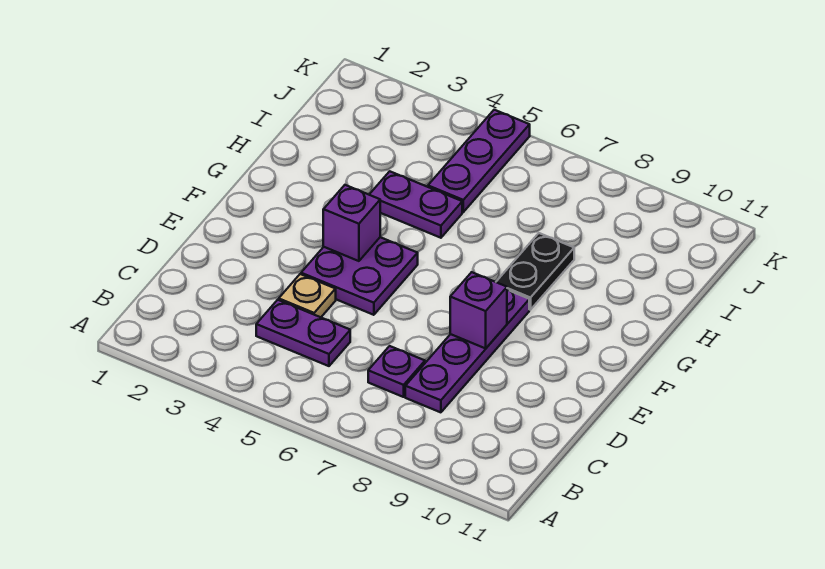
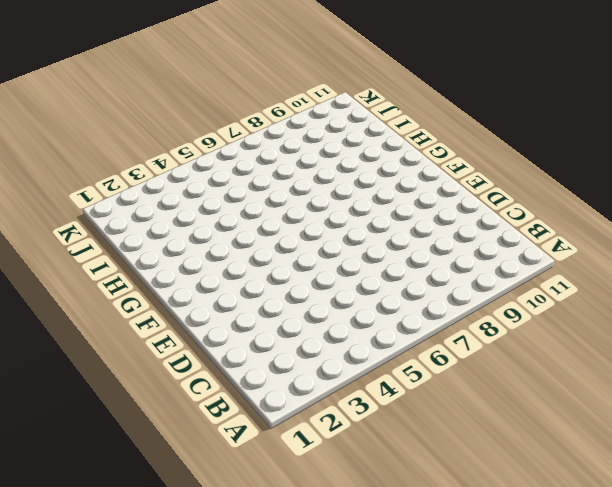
none -> purple 1x2 plate [256,300,350,366]
none -> purple 1x1 plate [368,346,425,397]

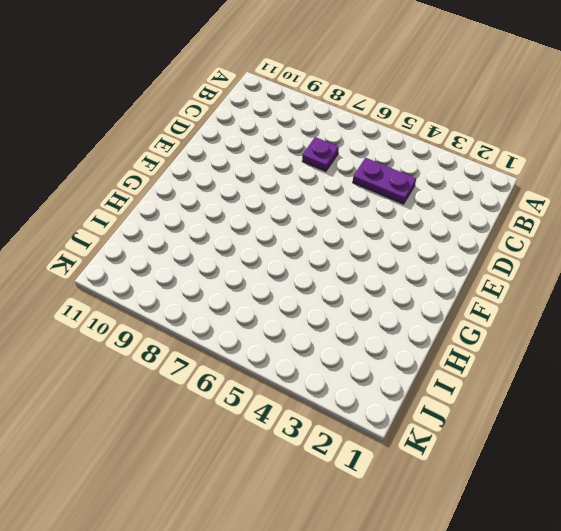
none -> purple 1x4 plate [405,289,529,412]
none -> tan 1x1 plate [279,274,336,317]

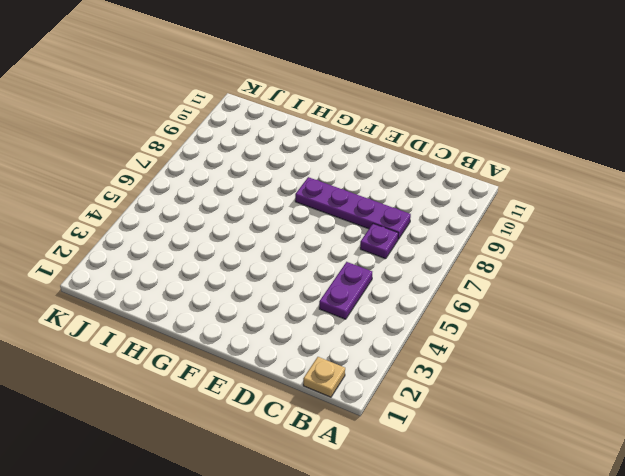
tan 1x1 plate [303,357,345,397] -> tan 1x1 plate moved to [279,274,336,317]
none -> purple 2x2 plate [301,237,418,315]
none -> black 1x2 plate [496,233,574,310]

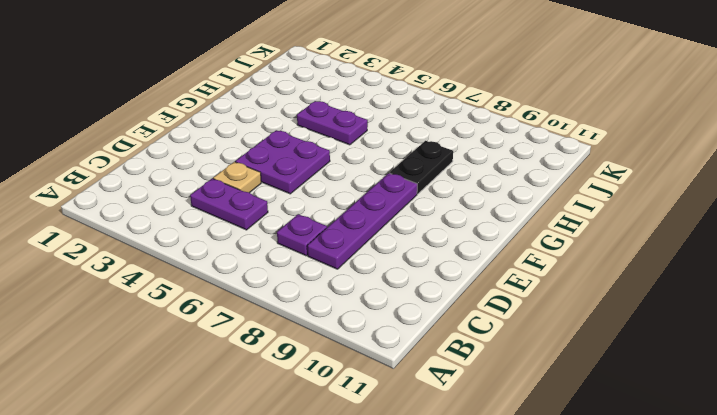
none -> purple 1x3 plate [428,110,530,212]
none -> purple 1x1 brick [450,272,507,348]

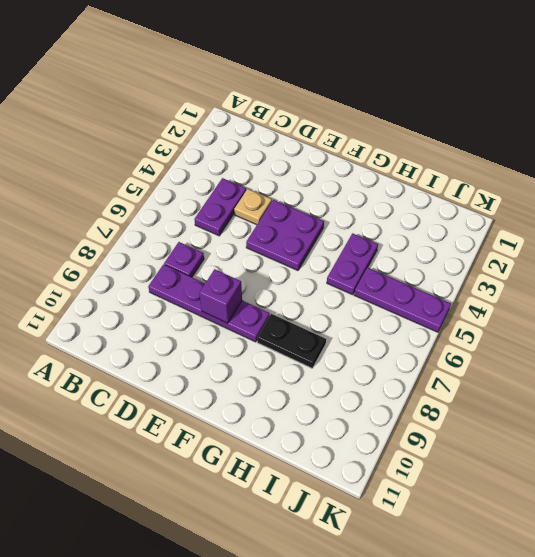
none -> purple 1x1 brick [323,185,380,261]

